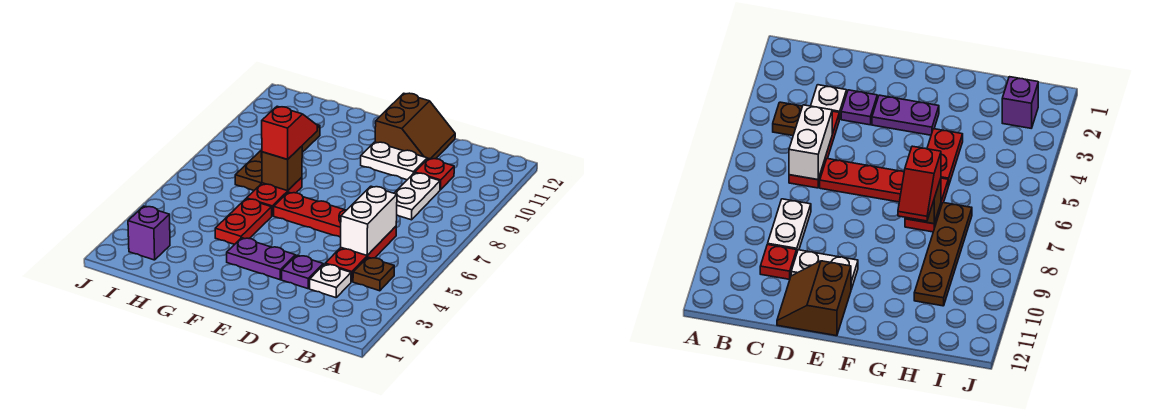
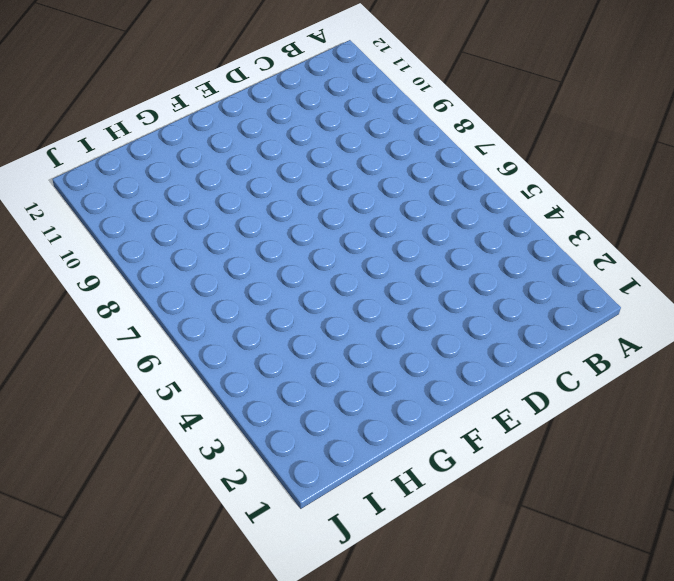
none -> brown 1x1 plate [353,257,394,291]
none -> white 1x1 plate [310,264,351,298]
none -> red 1x3 plate [325,226,396,282]

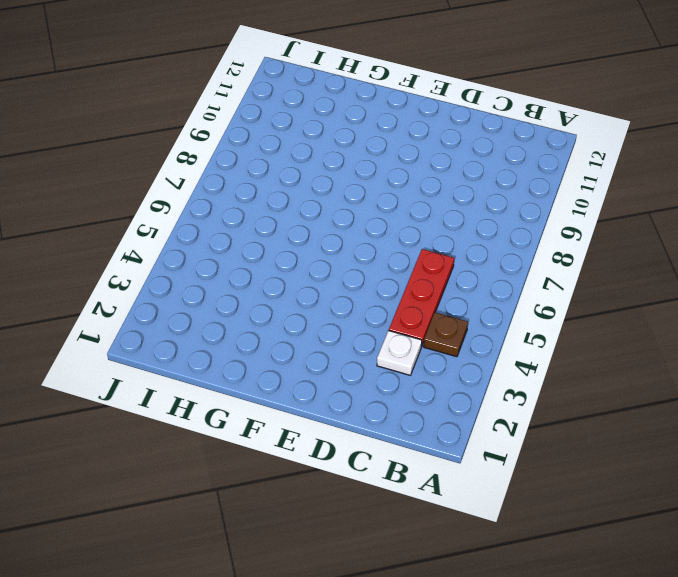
none -> white 1x2 plate [394,173,440,220]
none -> red 1x1 plate [415,158,454,190]
none -> purple 1x1 plate [282,255,323,289]

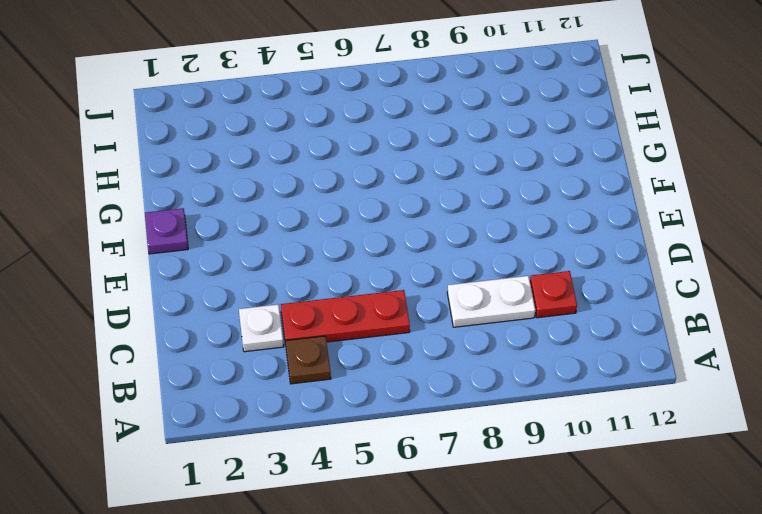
purple 1x1 plate [145,208,188,254] -> purple 1x1 plate moved to [282,255,323,289]
none -> red 1x3 plate [274,192,346,237]
none -> white 1x2 plate [361,142,427,180]
none -> brown 2x2 slope [375,93,455,159]

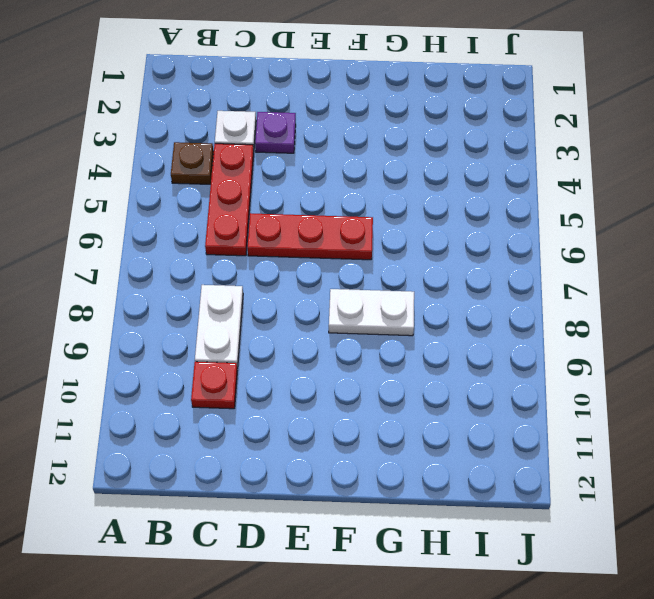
white 1x2 plate [329,289,414,336] -> white 1x2 plate moved to [361,142,427,180]
none -> brown 2x2 slope [375,93,455,159]
none -> purple 1x2 plate [227,238,295,280]
none -> red 1x2 plate [215,199,272,244]

